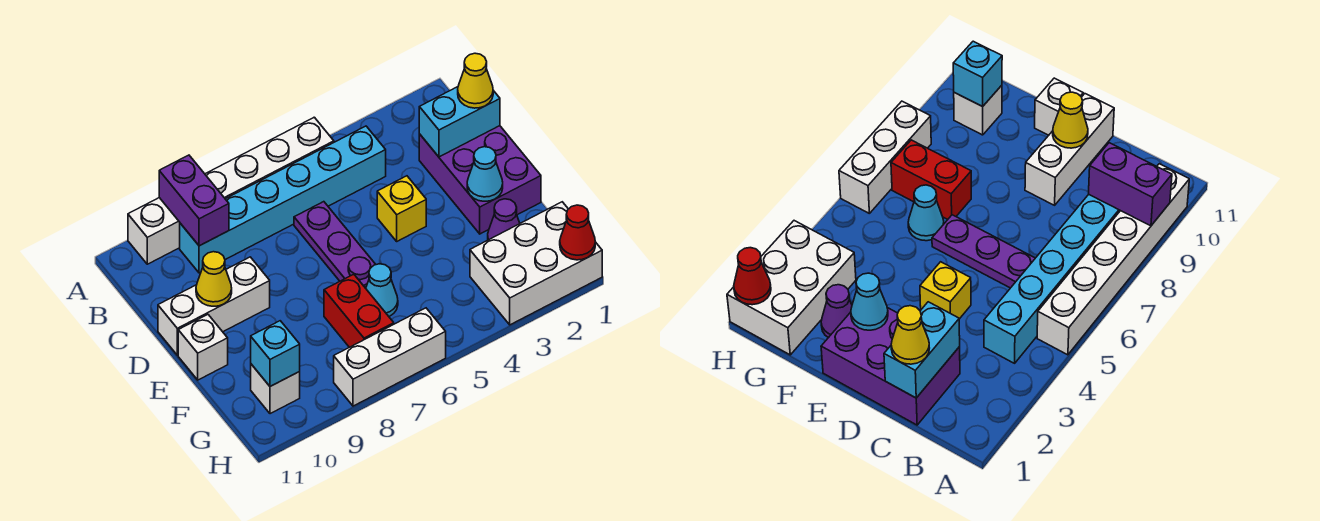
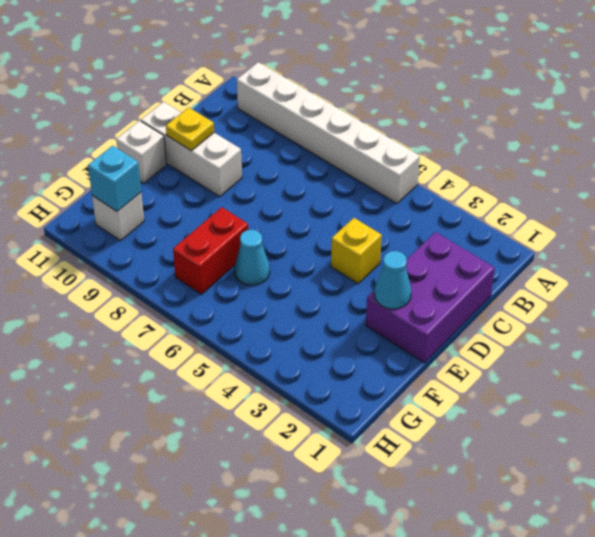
yellow 1x1 plate [166,107,214,151] -> yellow 1x1 cone [196,252,232,306]
none -> cyan 1x6 brick [180,126,386,273]
none -> purple 1x3 plate [294,202,376,288]
none -> purple 1x1 cone [488,199,520,240]

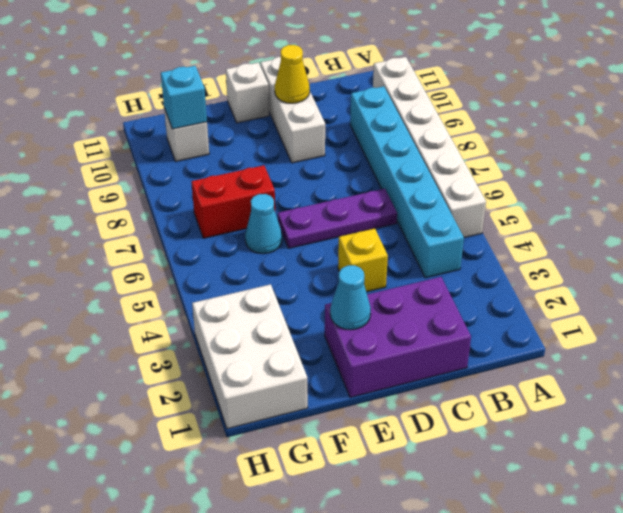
none -> purple 1x1 cone [488,199,520,240]
none -> white 1x3 brick [334,308,446,406]
none -> purple 1x2 brick [159,155,229,246]

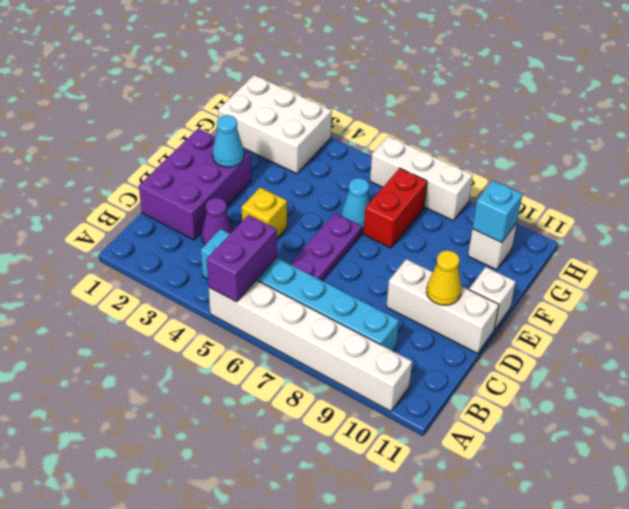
purple 1x2 brick [207,215,277,302] -> purple 1x2 brick moved to [159,155,229,246]
purple 1x1 cone [201,198,233,245] -> purple 1x1 cone moved to [488,199,520,240]
none -> cyan 1x2 brick [419,87,500,157]
none -> red 1x1 cone [560,205,595,260]
none -> yellow 1x1 cone [458,53,493,108]

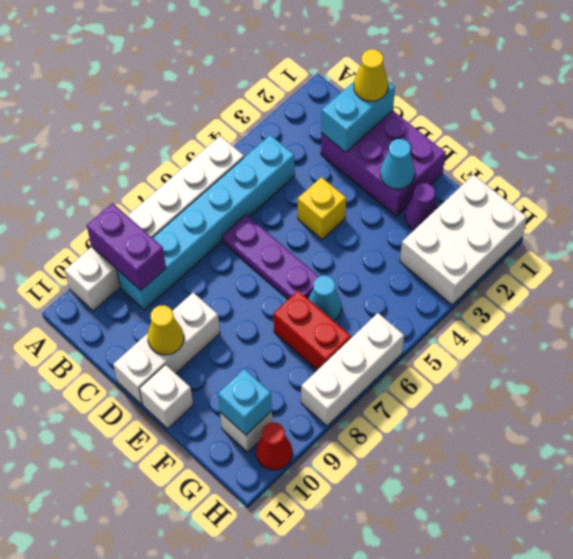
red 1x1 cone [256,423,292,470] -> red 1x1 cone moved to [560,205,595,260]

